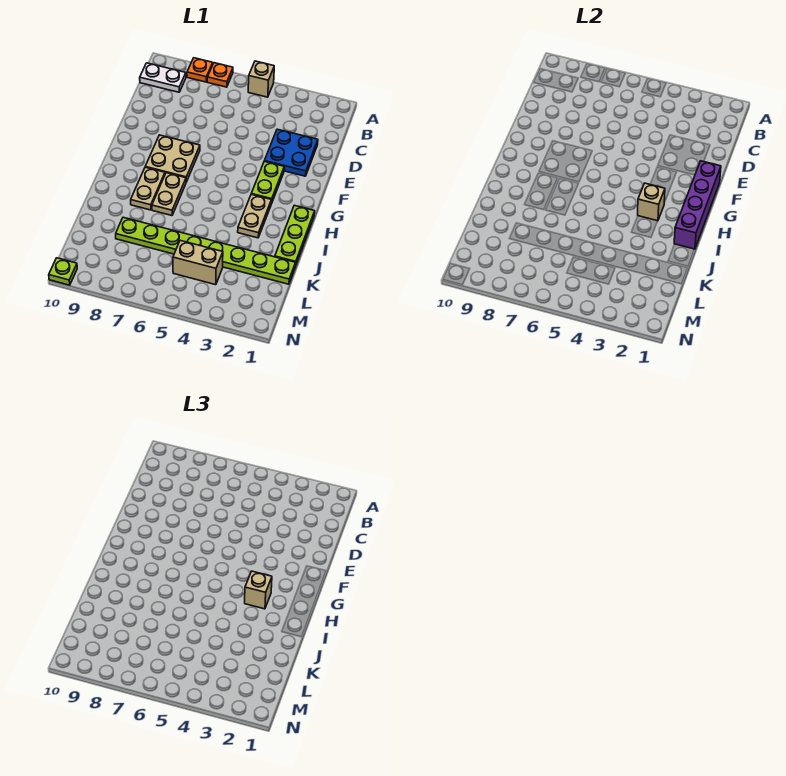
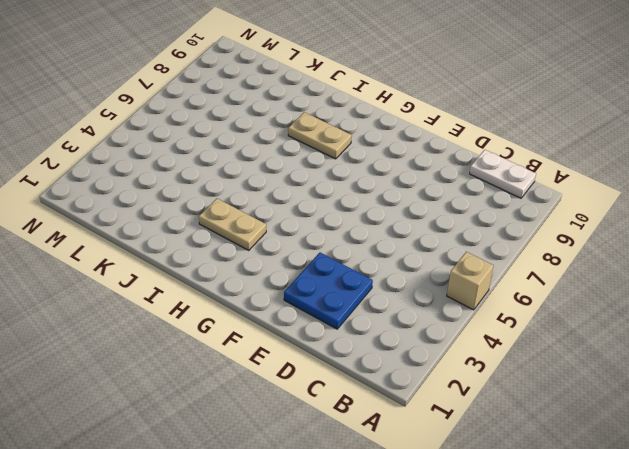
white 1x2 plate [470,150,536,198] -> white 1x2 plate turned to [140,63,186,92]
none -> orange 1x1 plate [207,63,233,87]
none -> orange 1x1 plate [187,58,213,82]
none -> lime 1x2 plate [251,161,284,204]

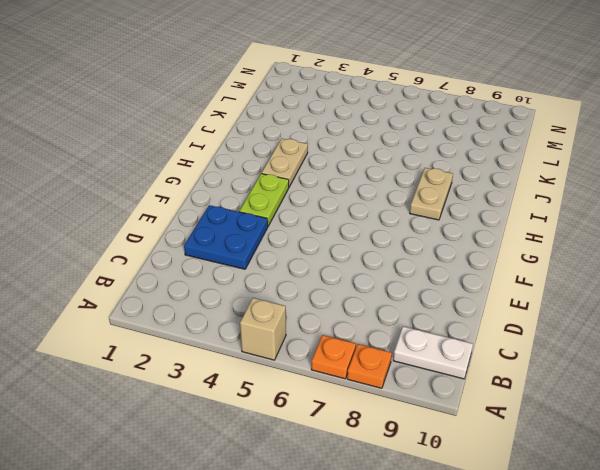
none -> tan 2x2 plate [145,135,200,182]
none -> lime 1x3 plate [275,205,315,266]
none -> tan 1x2 plate [152,173,186,216]

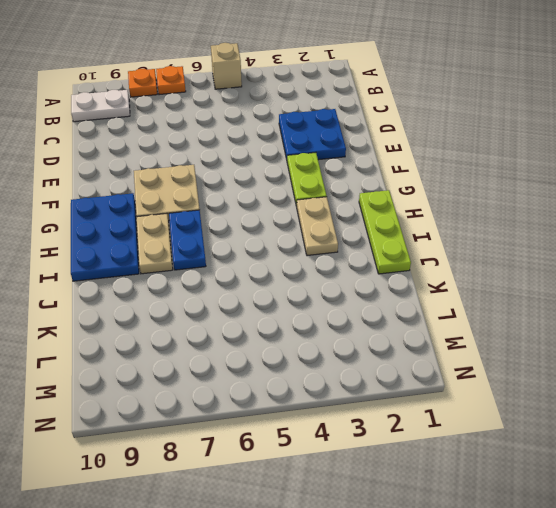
blue 2x3 plate [71,193,139,281] -> none
blue 1x2 plate [169,210,206,270] -> tan 1x2 plate [152,173,186,216]
none -> lime 1x8 plate [116,217,296,284]
none -> tan 1x2 brick [173,240,223,285]
none -> lime 1x1 plate [49,258,77,285]

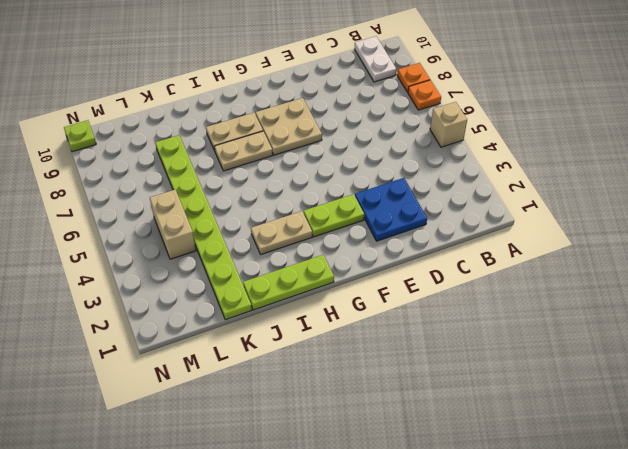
none -> purple 1x4 brick [674,161,721,249]
none -> tan 1x1 brick [638,183,665,221]
none -> tan 1x1 brick [245,571,272,609]

